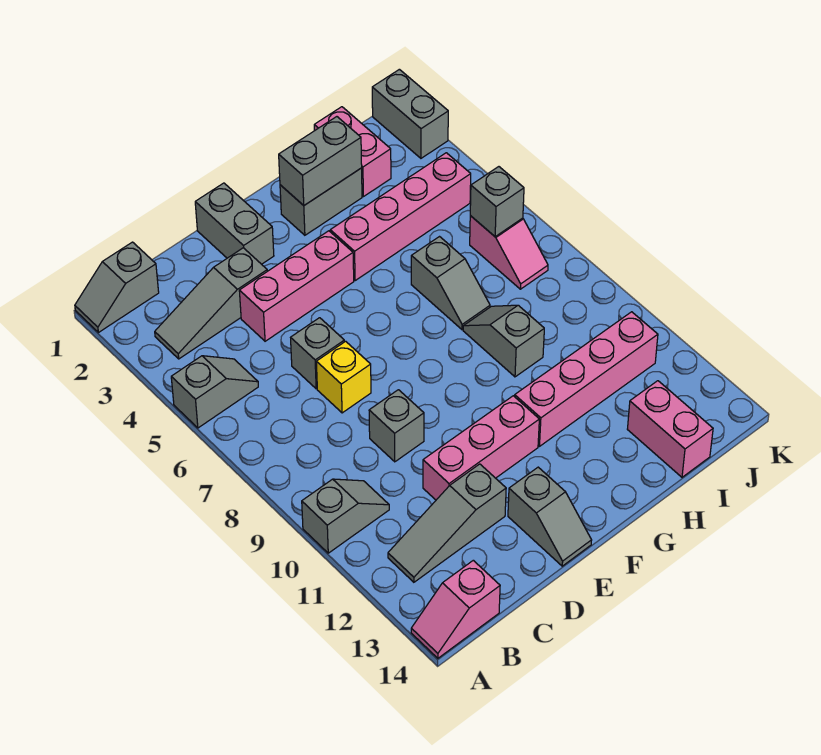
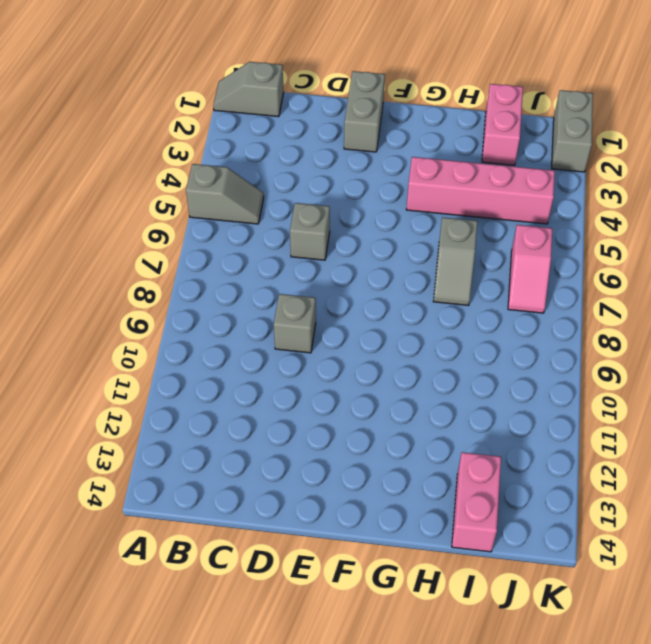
none -> grey 1x2 slope [302,479,389,553]
none -> pink 1x2 slope [411,560,500,658]
none -> grey 1x3 slope [155,248,267,359]

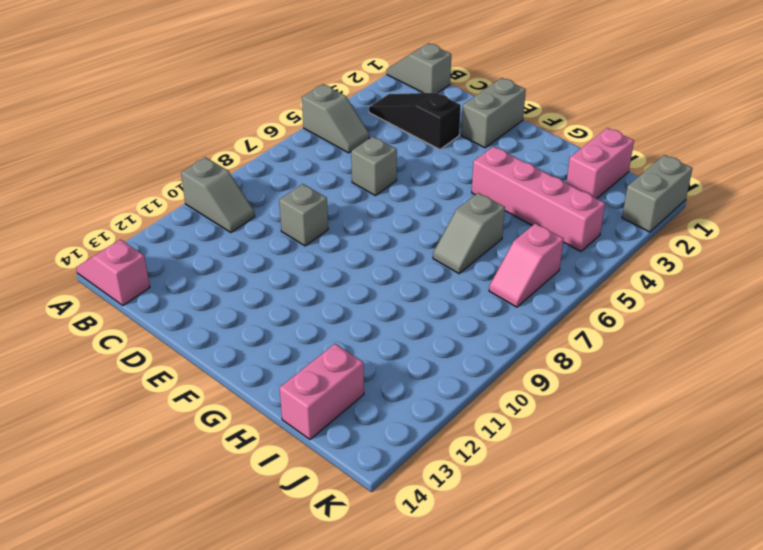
black 1x3 slope [369,93,461,150] -> grey 1x3 slope [155,248,267,359]
none -> grey 1x3 slope [388,464,506,582]
none -> pink 1x3 brick [239,231,354,341]
none -> yellow 1x1 brick [316,341,371,413]

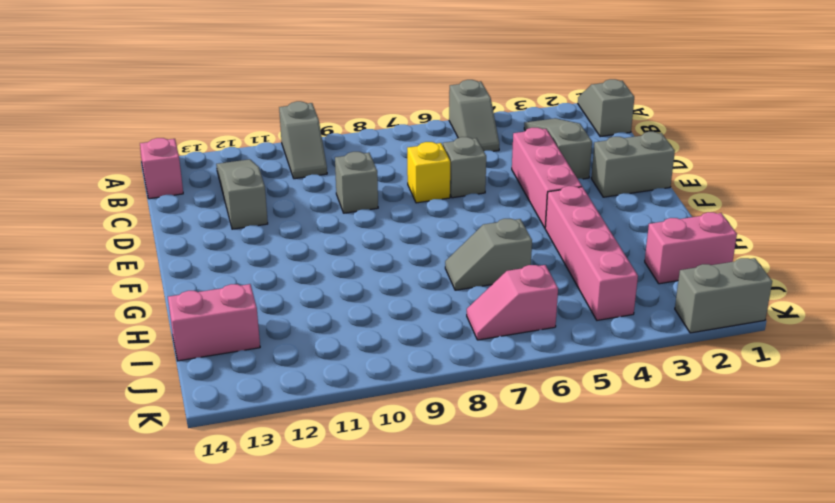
none -> pink 1x3 brick [423,396,539,500]
none -> grey 1x2 slope [508,467,592,566]
none -> grey 1x2 brick [280,168,362,235]

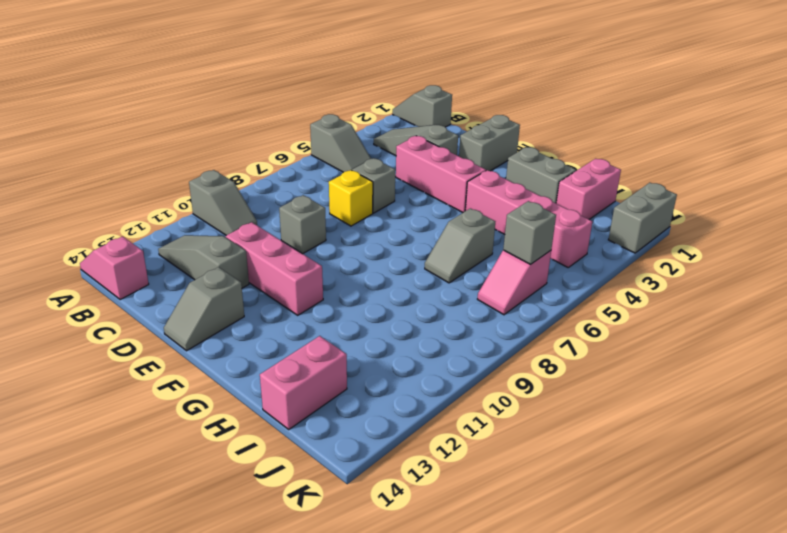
none -> pink 1x4 brick [515,312,658,446]
none -> grey 1x2 slope [463,305,544,377]
none -> grey 1x2 brick [279,117,362,205]

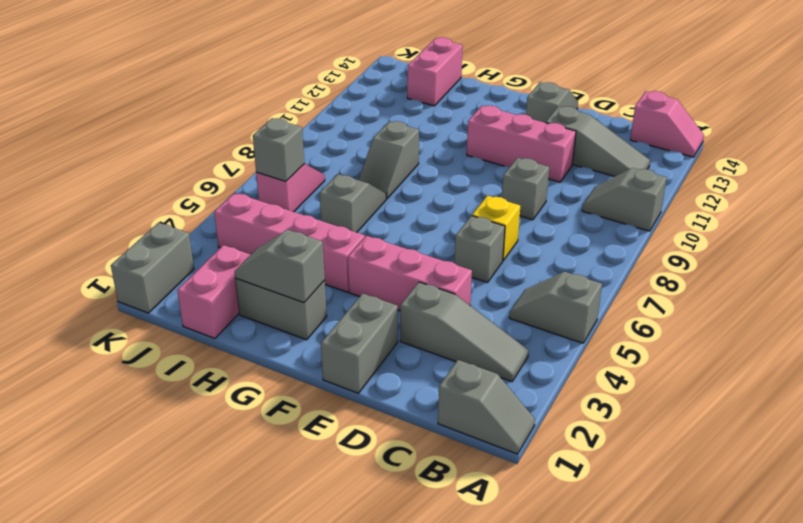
grey 1x2 slope [235,230,325,303] -> grey 1x2 brick [279,117,362,205]
none -> pink 1x4 brick [515,312,658,446]

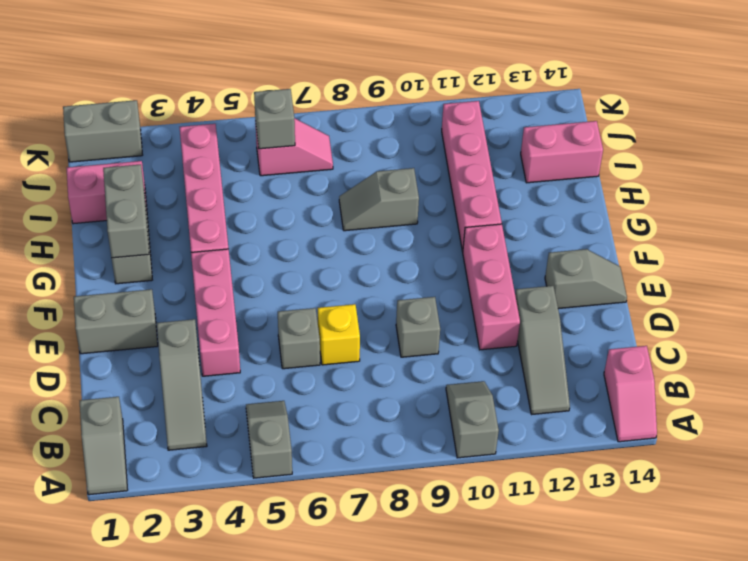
none -> grey 1x2 slope [411,237,490,330]

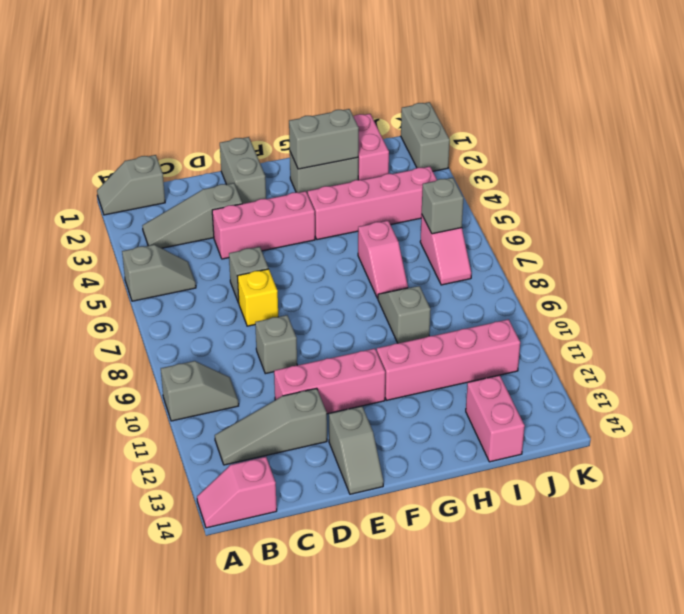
pink 1x2 slope [358,221,408,298] -> grey 1x2 slope [411,237,490,330]

